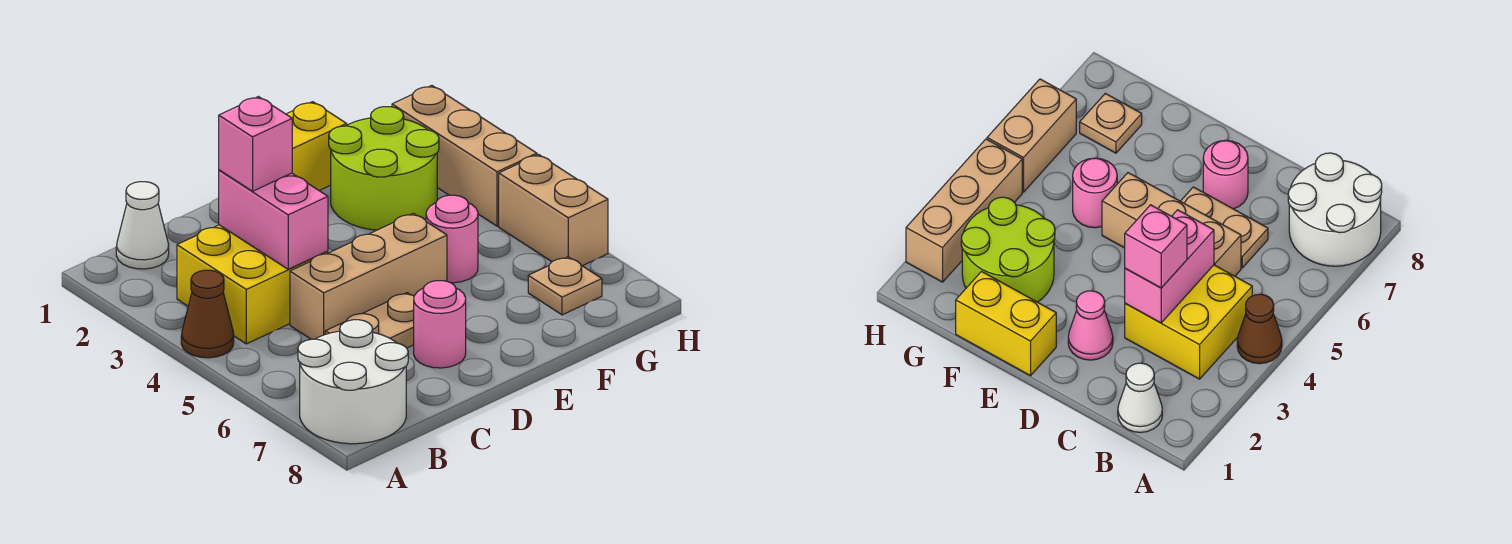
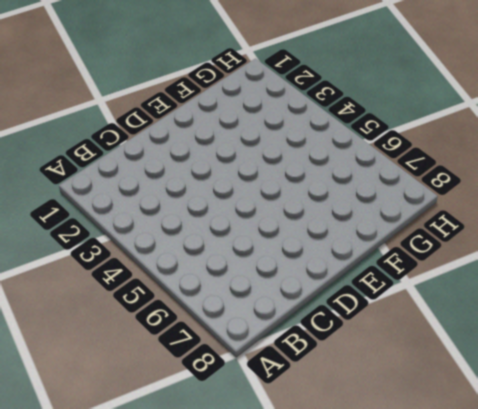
none -> brown 1x1 cone [181,270,234,358]
none -> white 2x2 round brick [298,320,408,444]
none -> white 1x1 cone [116,182,169,269]

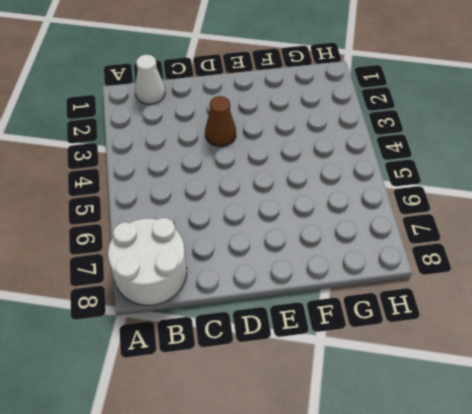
brown 1x1 cone [205,96,236,147] -> brown 1x1 cone moved to [181,270,234,358]
none -> yellow 2x2 brick [177,225,328,344]
none -> tan 1x3 brick [290,213,447,339]
none -> tan 1x2 plate [325,293,414,348]

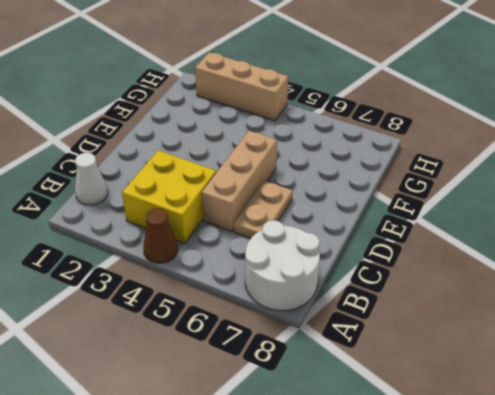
none -> pink 1x1 cone [1068,291,1113,360]
none -> pink 1x1 round brick [414,281,466,368]
none -> yellow 1x2 brick [286,102,347,191]

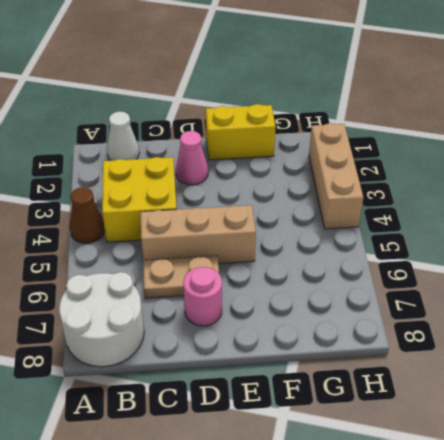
none -> lime 2x2 round brick [329,107,439,230]
none -> pink 1x1 round brick [426,195,478,283]
none -> tan 1x1 plate [528,257,602,315]

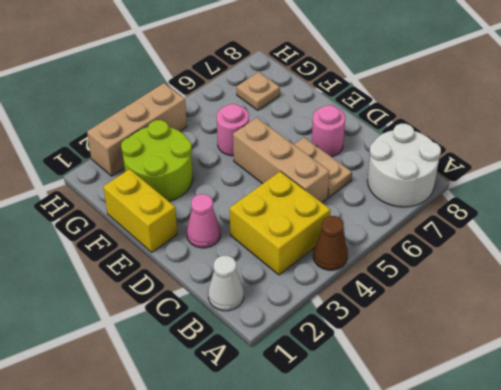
none -> tan 1x2 brick [499,155,608,266]
none -> pink 1x2 brick [219,170,328,269]
none -> pink 1x1 brick [219,97,292,191]

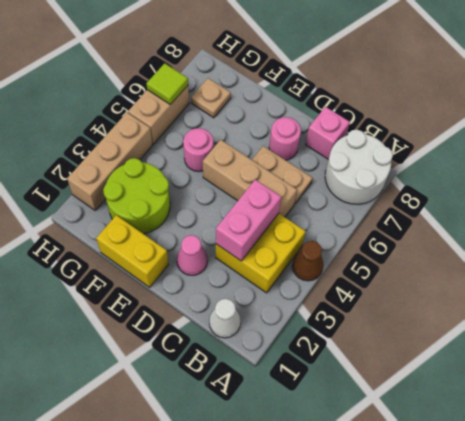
pink 1x1 brick [306,107,350,159] -> pink 1x1 brick moved to [219,97,292,191]
lime 1x1 tile [146,63,188,105] -> none

